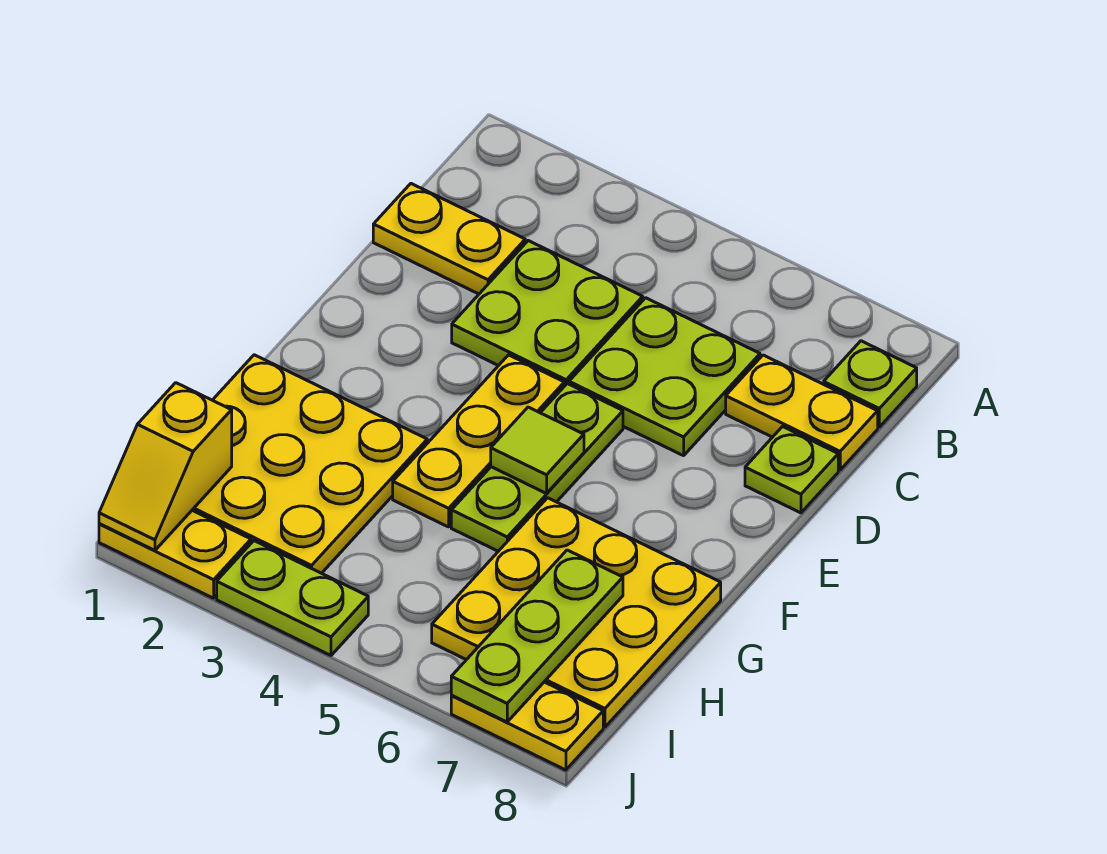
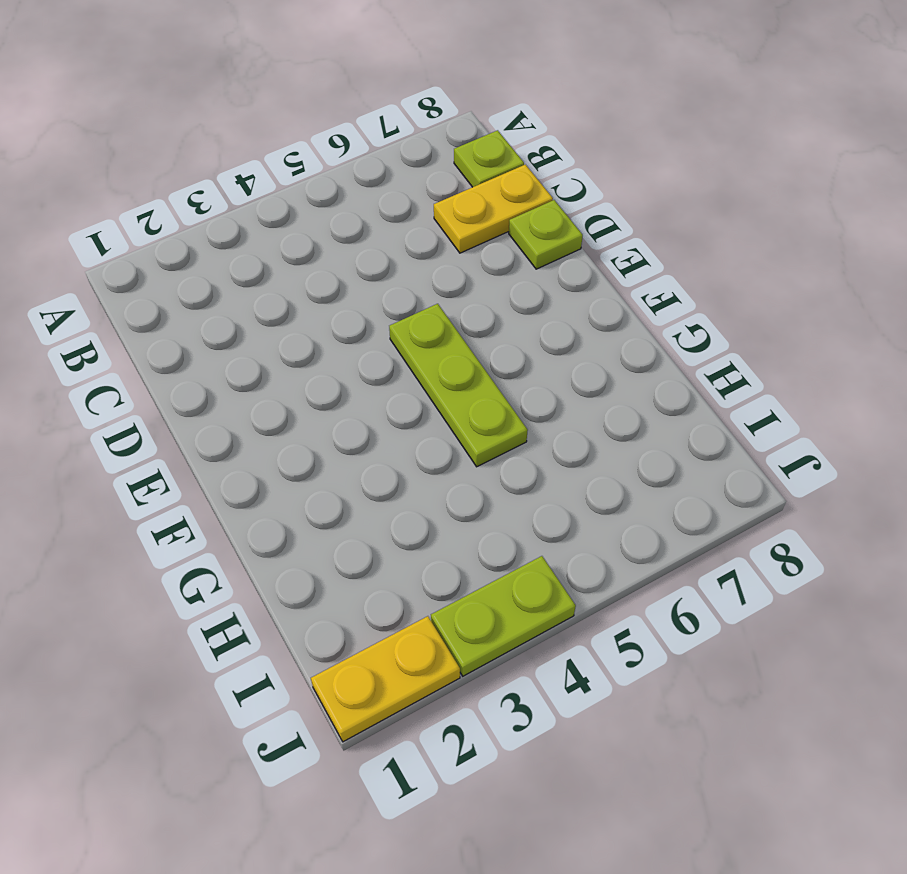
none -> yellow 1x2 plate [373,184,525,294]
none -> lime 2x2 plate [452,241,643,386]
none -> lime 2x2 plate [569,298,760,456]

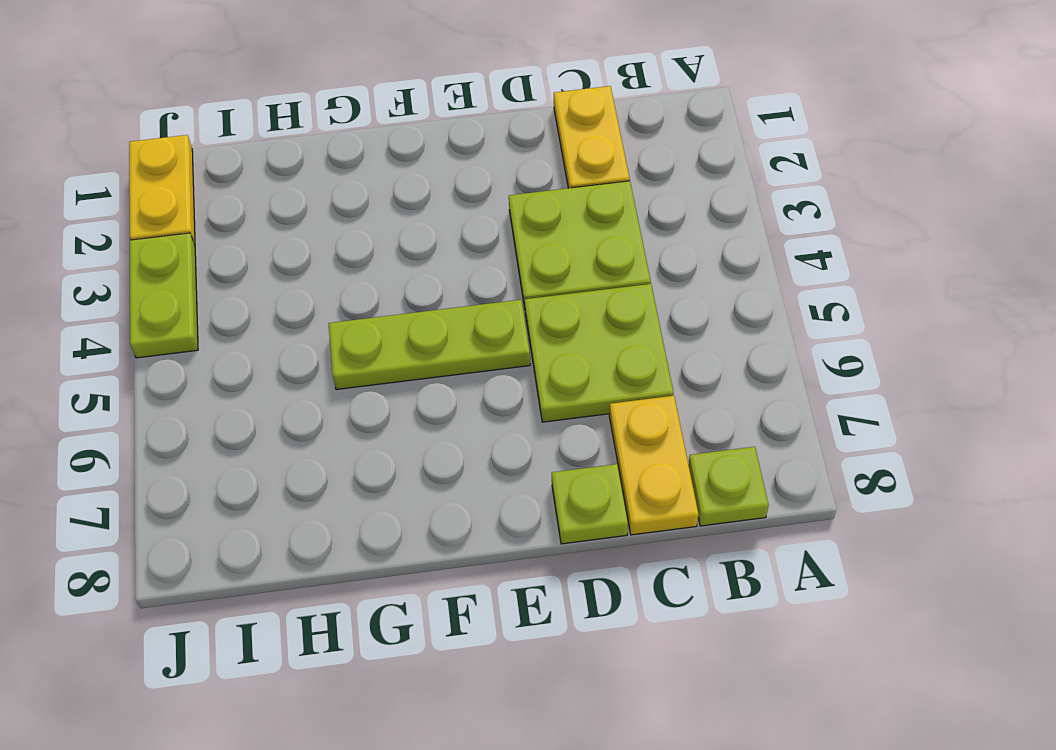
none -> yellow 1x3 plate [393,355,564,527]
none -> yellow 3x3 plate [192,355,427,573]
none -> yellow 3x3 plate [432,498,721,727]

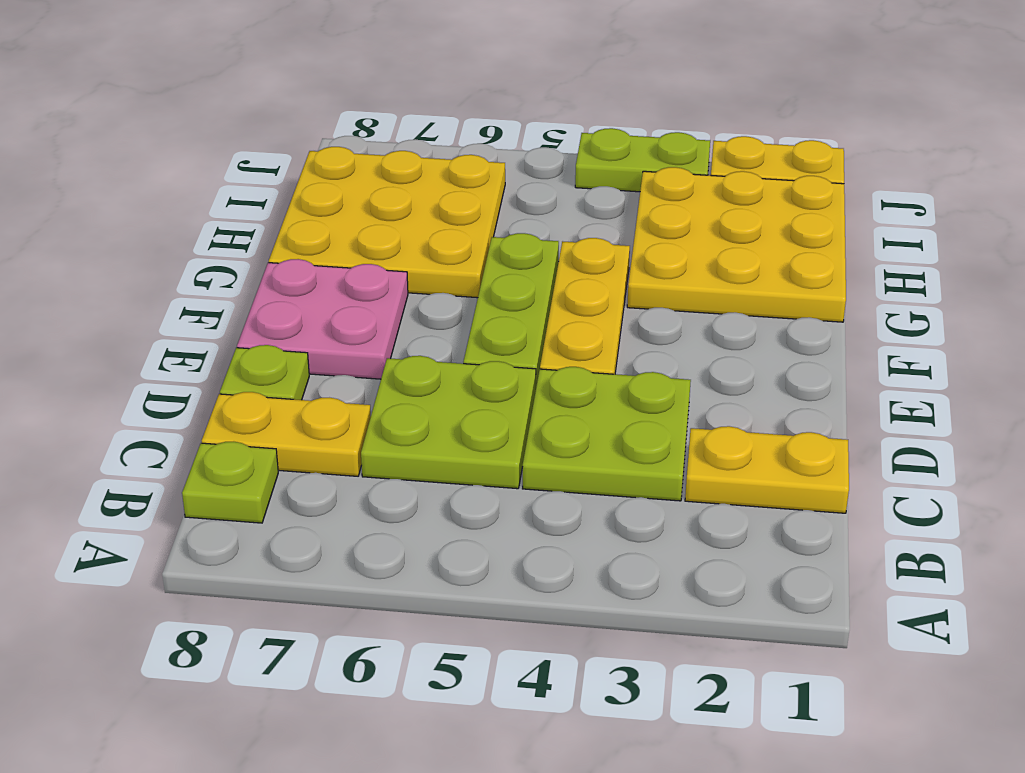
pink 2x2 plate [237,259,408,379] -> none
none -> yellow 1x2 plate [451,682,603,770]
none -> lime 1x1 tile [491,407,584,493]
none -> lime 1x3 plate [451,550,623,722]

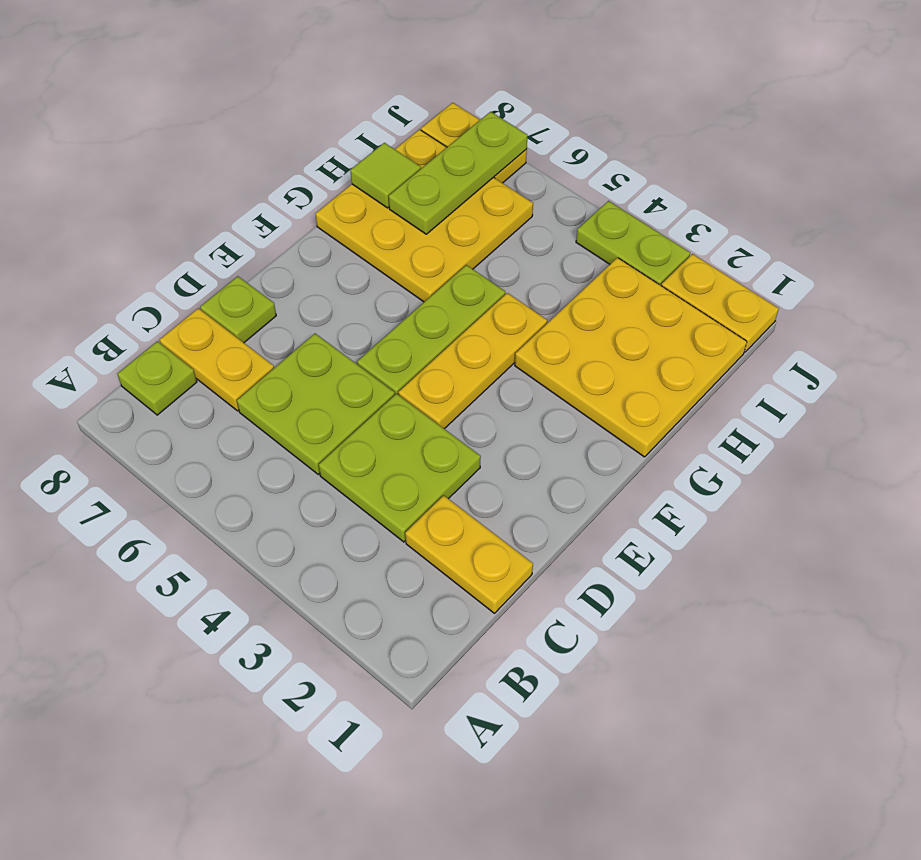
lime 1x1 tile [350,143,421,208] -> lime 1x1 tile moved to [491,407,584,493]
none -> yellow 1x2 slope [99,383,232,550]

